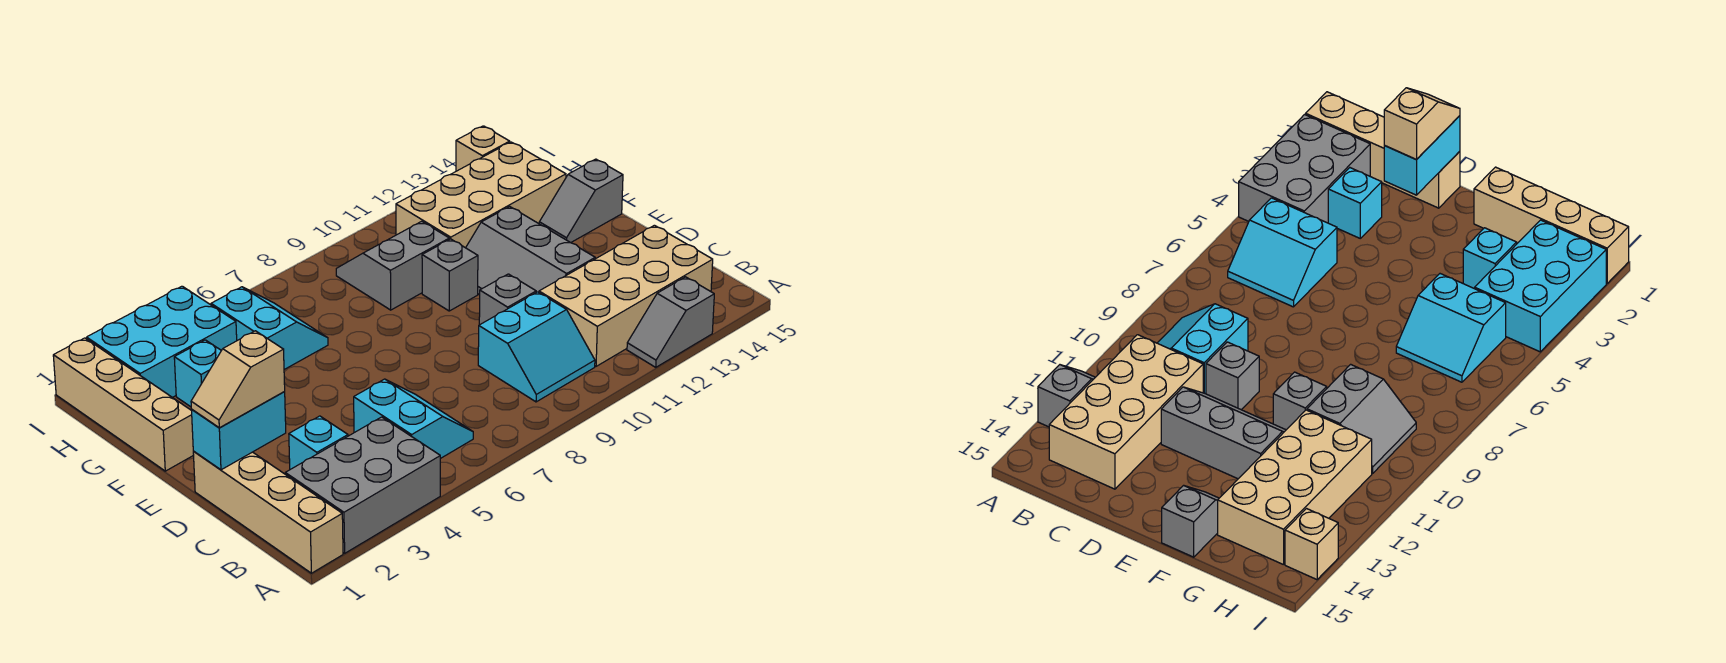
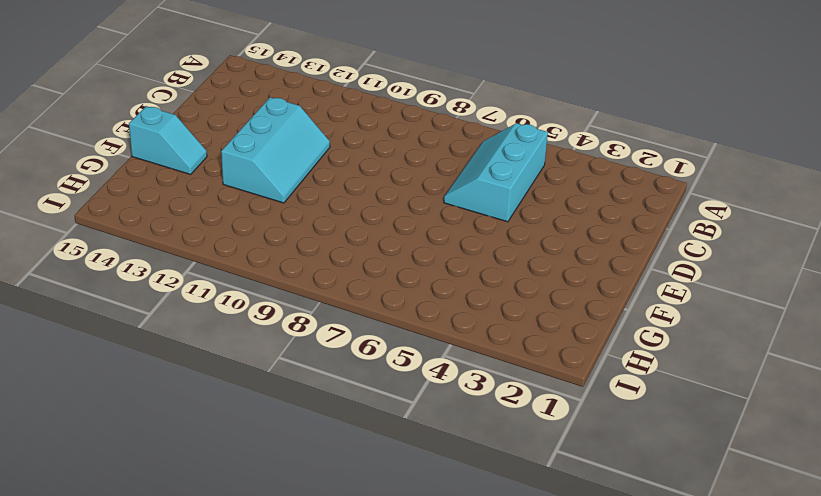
cyan 2x3 slope [444,123,548,222] -> cyan 2x2 slope [354,379,473,459]
cyan 2x3 slope [221,97,330,203] -> grey 2x3 slope [466,207,595,295]
cyan 1x2 slope [129,106,207,174] -> grey 1x2 slope [539,159,623,243]
none -> tan 1x4 brick [193,452,343,573]
none -> grey 2x3 brick [285,417,440,553]
none -> grey 1x2 slope [627,277,714,367]

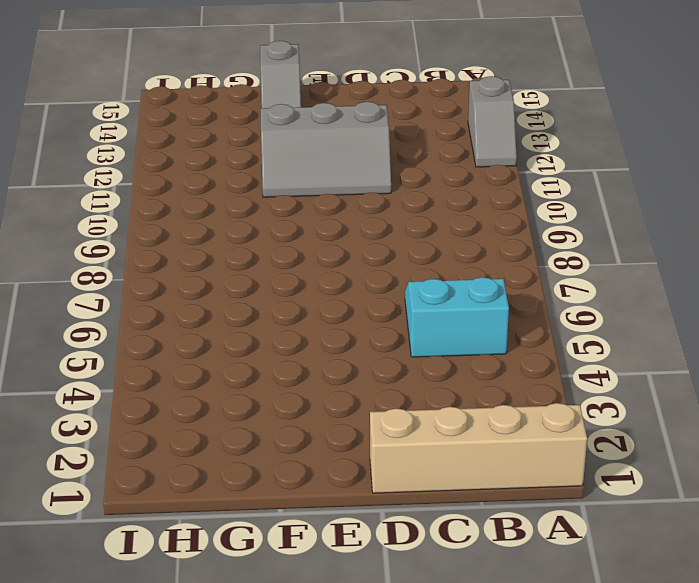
none -> grey 2x3 brick [285,417,440,553]
none -> cyan 2x2 slope [478,292,595,402]
none -> tan 2x4 brick [539,225,713,366]

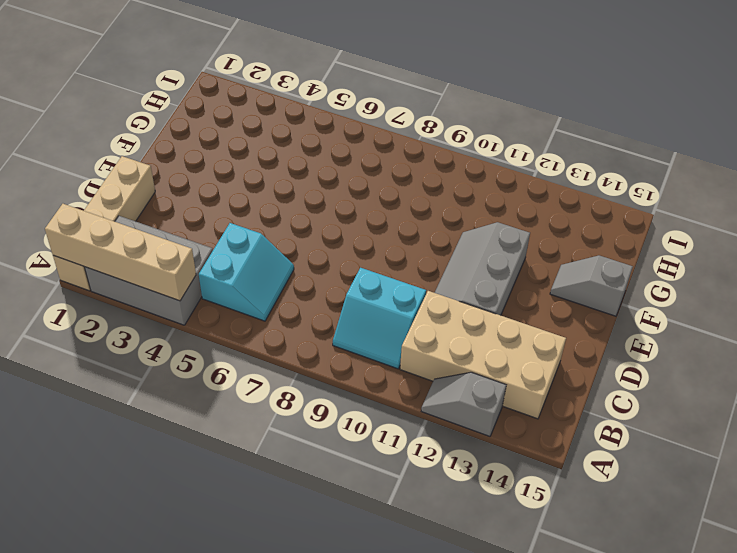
tan 1x4 brick [45,204,196,301] -> tan 1x4 brick turned to [53,338,194,471]
none -> cyan 1x1 brick [289,416,348,469]
none -> grey 1x1 brick [479,274,536,325]
none -> grey 1x1 brick [422,239,478,311]

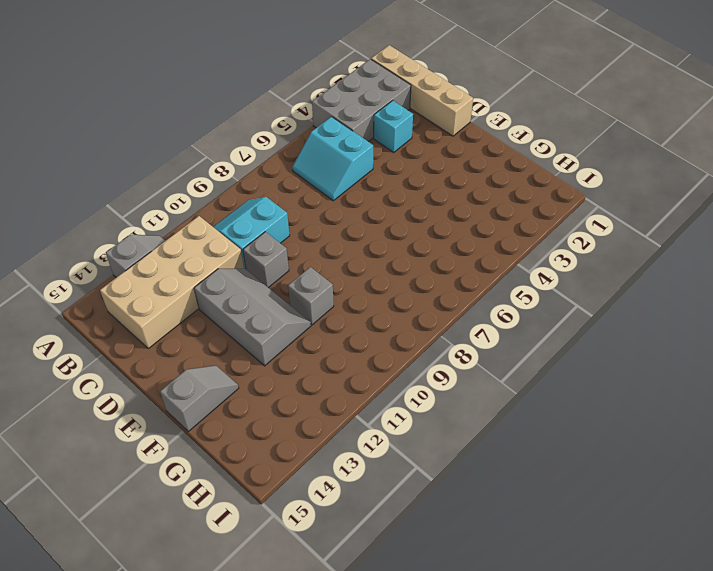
none -> tan 1x4 brick [53,338,194,471]
none -> cyan 1x1 brick [174,340,221,407]
none -> cyan 2x2 slope [211,287,328,370]

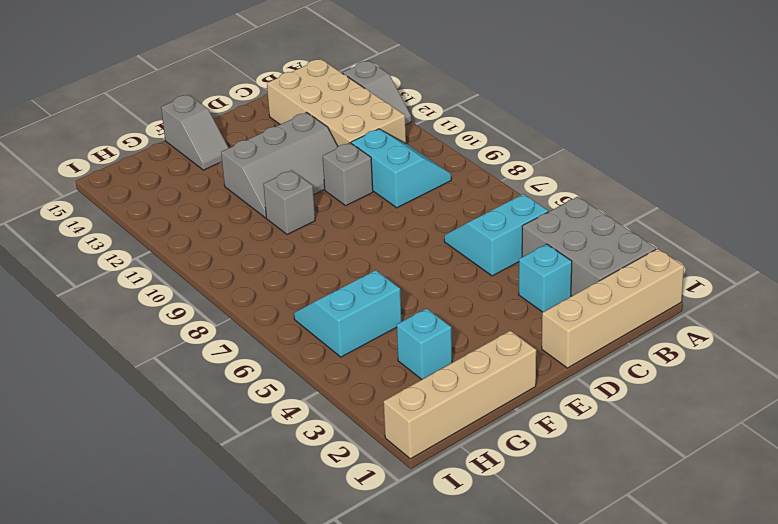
none -> grey 2x2 slope [336,221,449,310]
none -> tan 2x4 brick [396,142,566,248]
none -> cyan 2x3 brick [87,286,237,397]

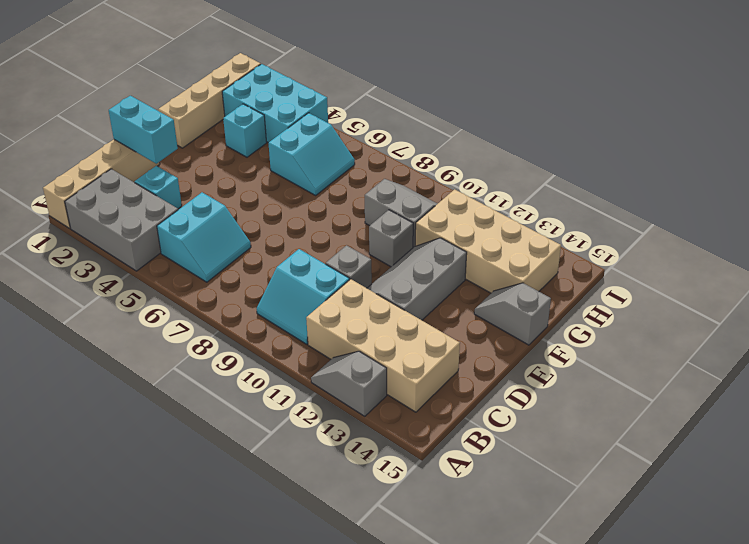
none -> tan 1x1 brick [456,126,510,171]
none -> tan 1x2 slope [191,331,285,428]

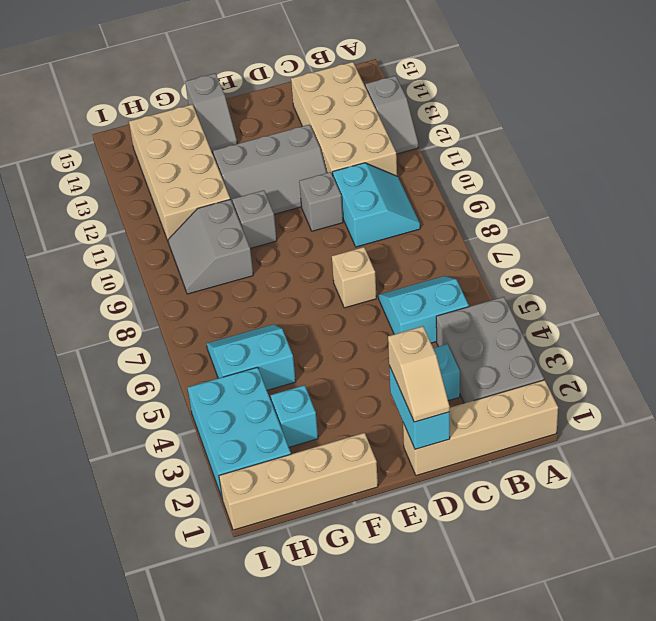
tan 1x1 brick [332,247,377,308] -> tan 1x1 brick moved to [456,126,510,171]

